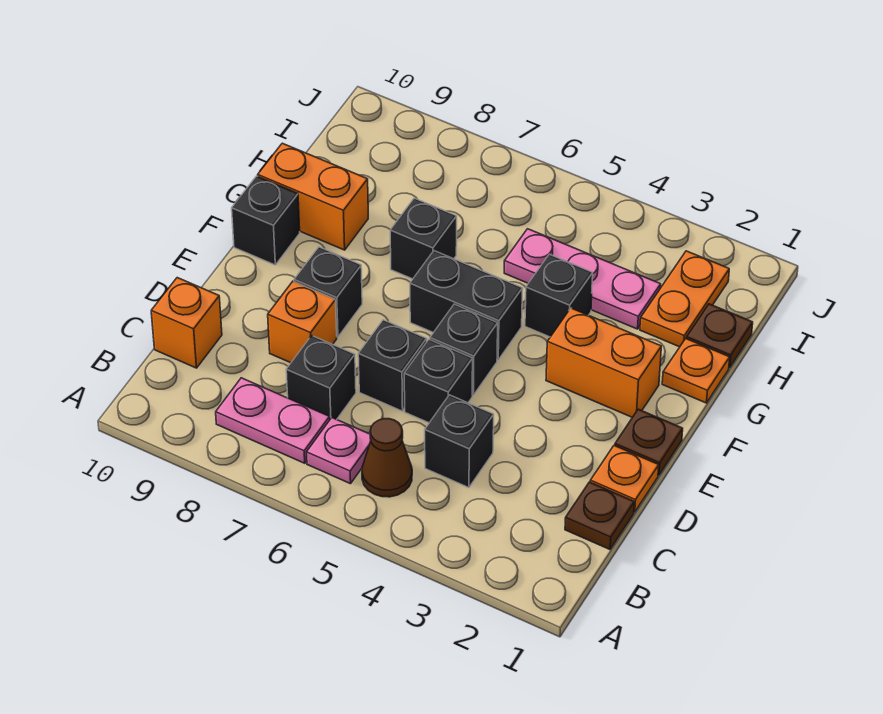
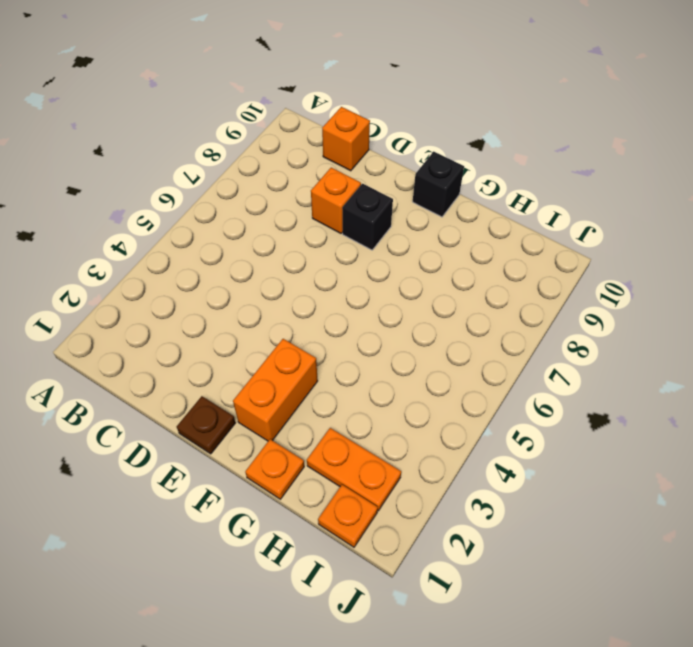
orange 1x1 plate [318,485,378,547] -> orange 1x1 plate moved to [590,446,659,512]
none -> brown 1x1 cone [362,419,412,497]
none -> pink 1x1 plate [306,418,371,484]
none -> pink 1x2 plate [216,378,330,463]

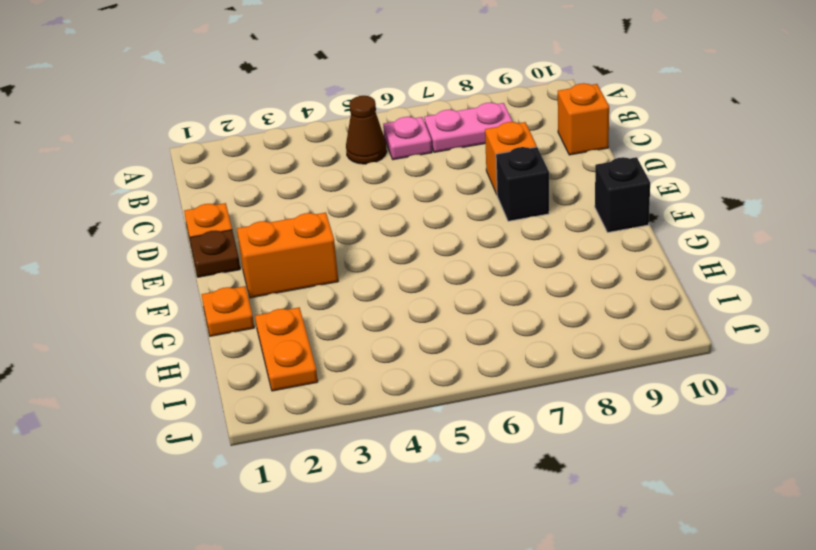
none -> brown 1x1 plate [565,482,634,549]
none -> black 1x1 brick [425,395,494,488]
none -> black 1x1 brick [286,336,356,419]

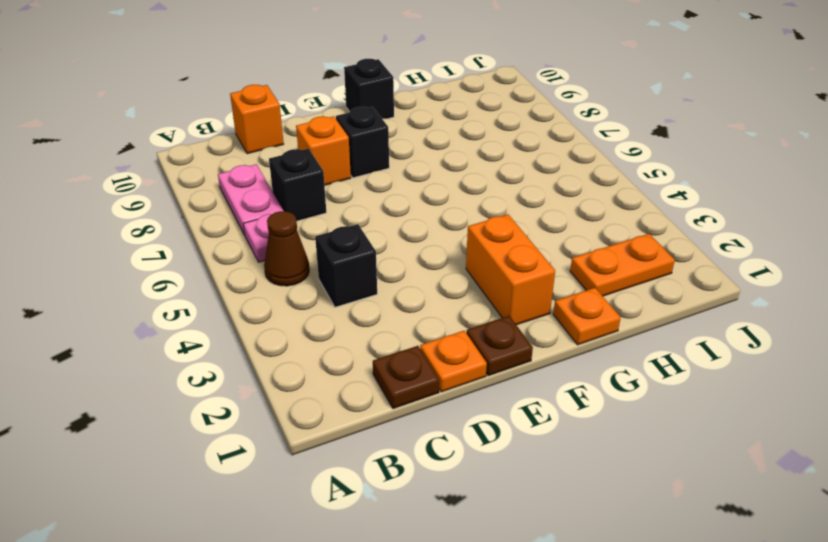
none -> black 1x1 brick [404,340,473,423]
none -> black 1x1 brick [358,320,427,411]
none -> black 1x1 brick [430,304,498,395]

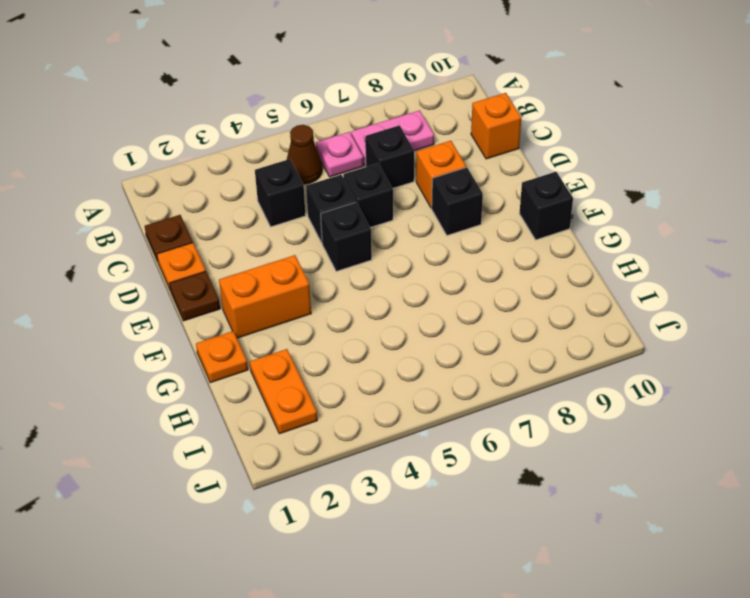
none -> black 1x2 brick [410,251,523,360]
none -> black 1x1 brick [525,254,593,337]
none -> black 1x1 brick [390,198,457,279]

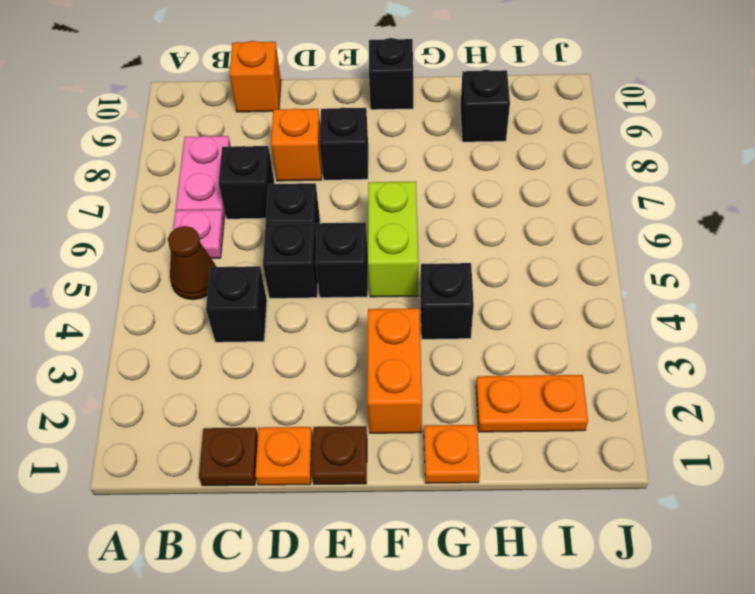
lime 1x2 brick [368,181,418,297] -> black 1x2 brick [410,251,523,360]
black 1x1 brick [460,70,510,142] -> black 1x1 brick moved to [390,198,457,279]
none -> orange 1x2 brick [258,143,368,250]
none -> brown 1x1 plate [687,304,753,368]
none -> pink 1x3 plate [504,229,661,329]

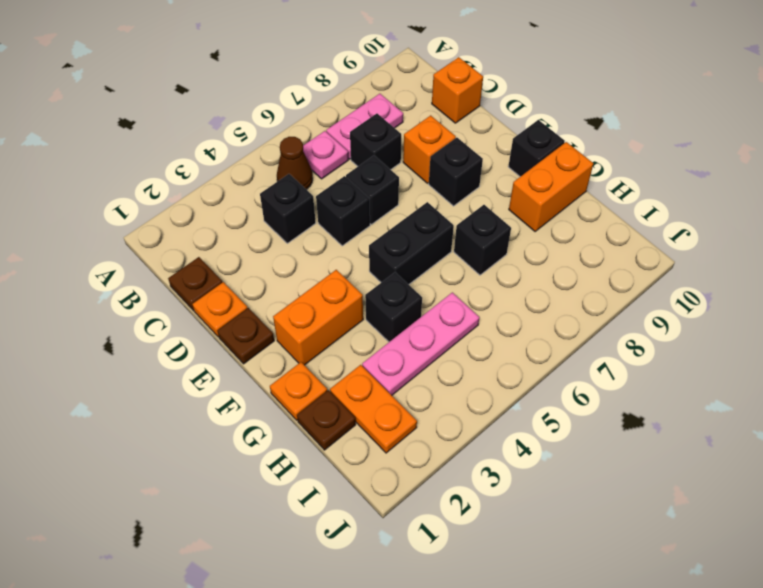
none -> black 1x1 brick [430,304,498,395]

